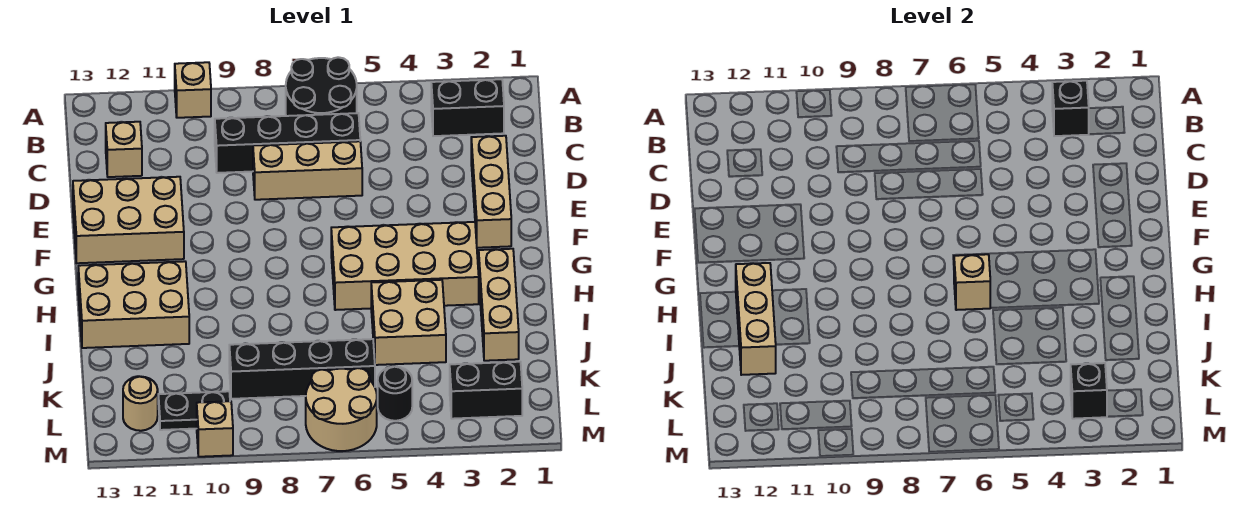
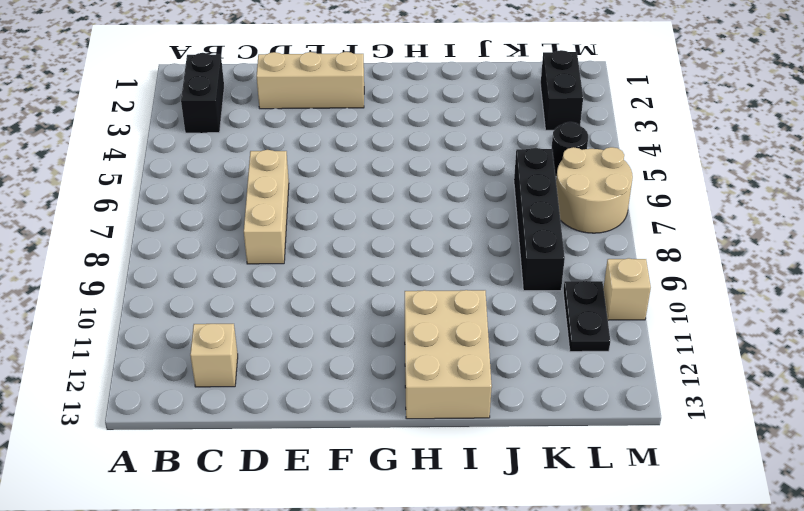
none -> black 2x2 round brick [286,57,357,116]
none -> tan 1x1 brick [175,62,211,118]
none -> black 1x4 brick [215,113,360,173]

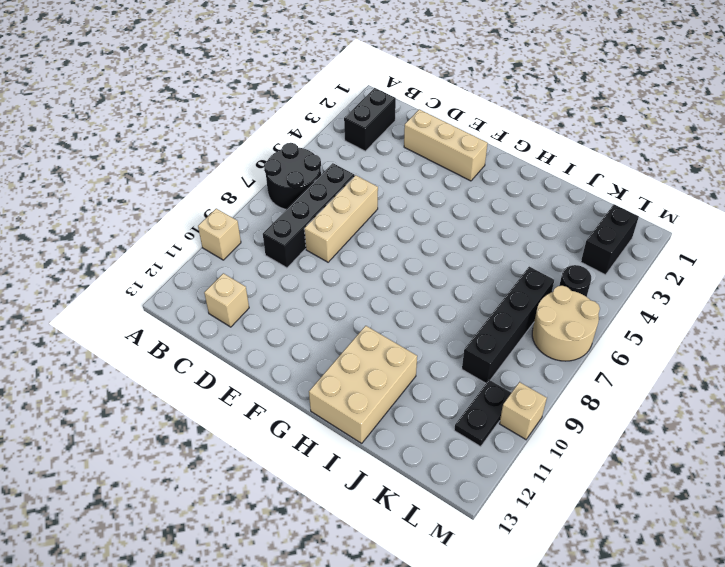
none -> tan 2x3 brick [73,177,184,263]
none -> tan 2x4 brick [331,222,479,310]
none -> tan 1x3 brick [479,249,519,361]

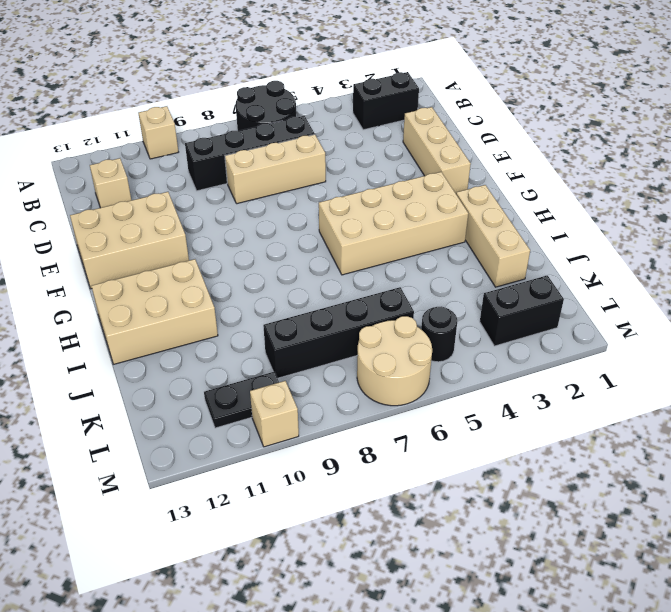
none -> tan 2x2 brick [371,280,446,365]
none -> tan 1x1 round brick [123,377,158,431]
none -> black 1x1 brick [1052,81,1089,136]

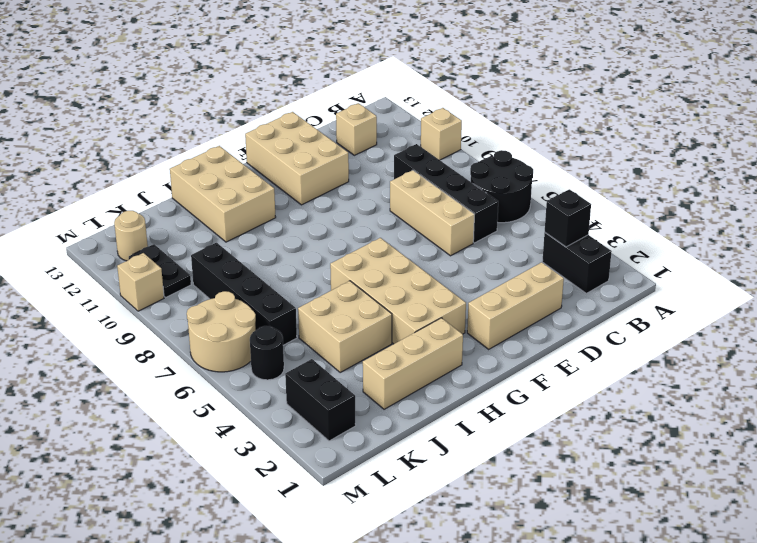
none -> tan 1x1 brick [954,254,990,310]
none -> tan 1x3 brick [736,263,776,375]
none -> black 1x1 brick [1071,363,1107,419]

